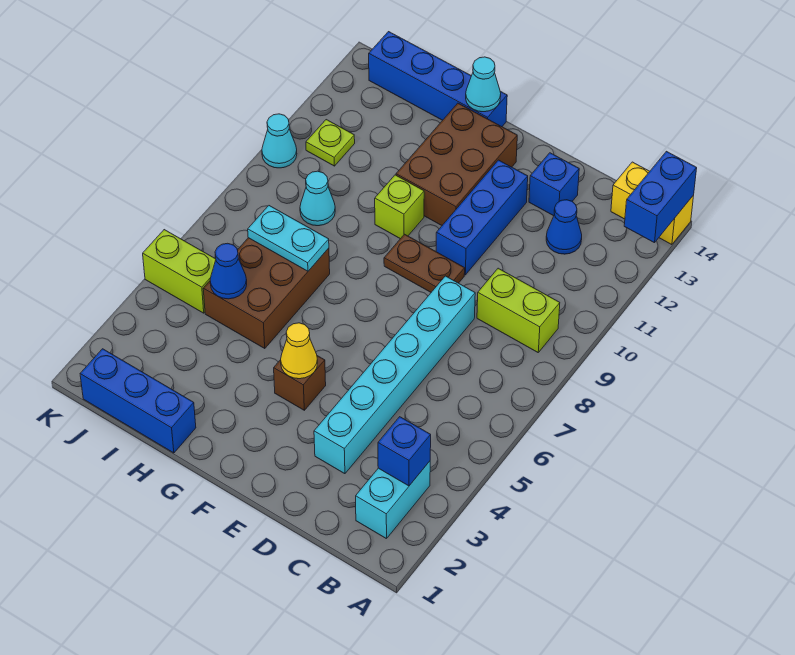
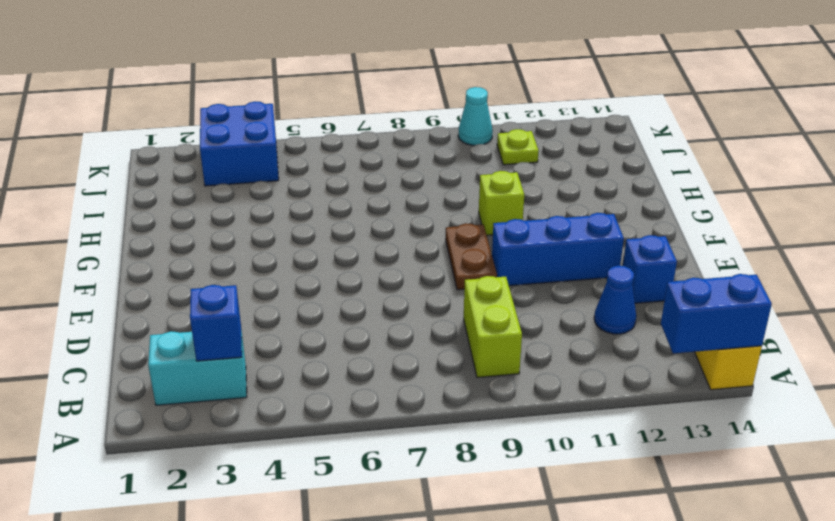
blue 2x2 brick [200,101,279,186] -> none
none -> cyan 1x6 brick [314,276,475,474]
none -> brown 1x1 brick [274,356,326,410]
none -> brown 2x3 brick [396,103,517,225]

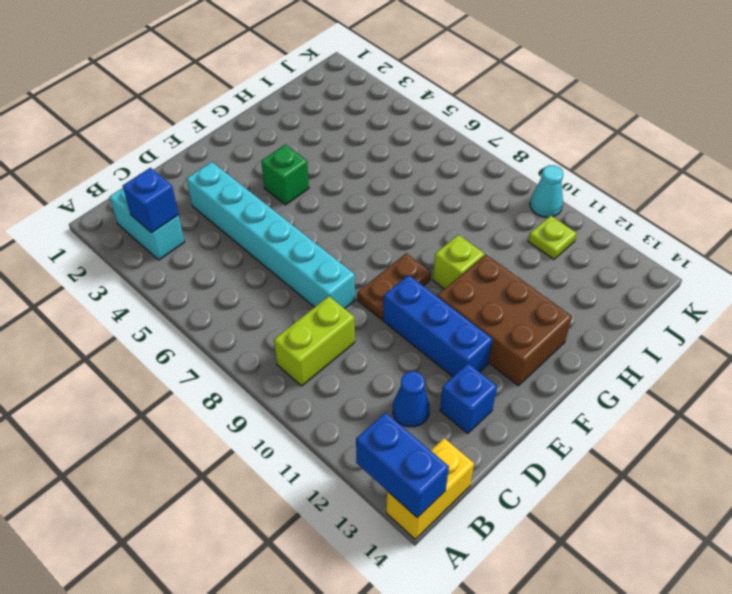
green 1x1 brick [261,145,309,205] -> brown 1x1 brick [274,356,326,410]
none -> blue 1x4 brick [369,32,507,127]
none -> blue 1x3 brick [80,349,196,453]
none -> brown 2x3 brick [203,238,330,348]

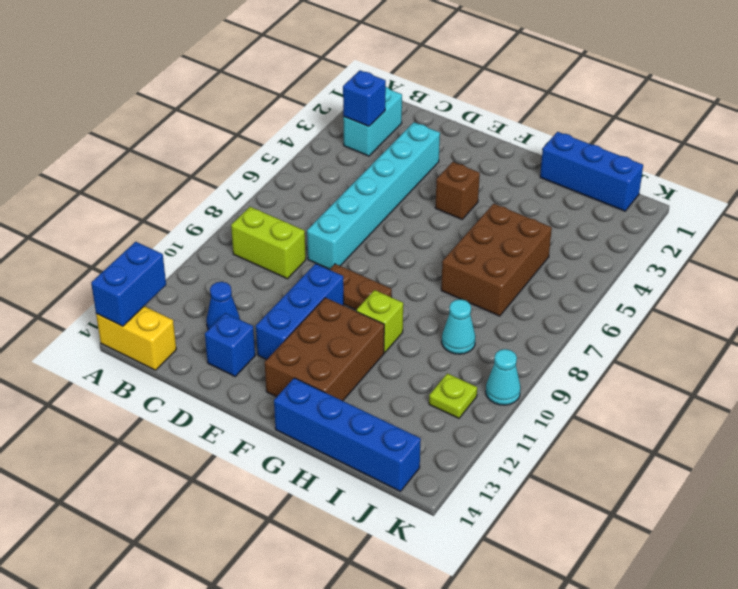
none -> lime 1x2 brick [143,230,216,313]
none -> yellow 1x1 cone [281,323,318,379]
none -> cyan 1x1 cone [466,57,501,112]

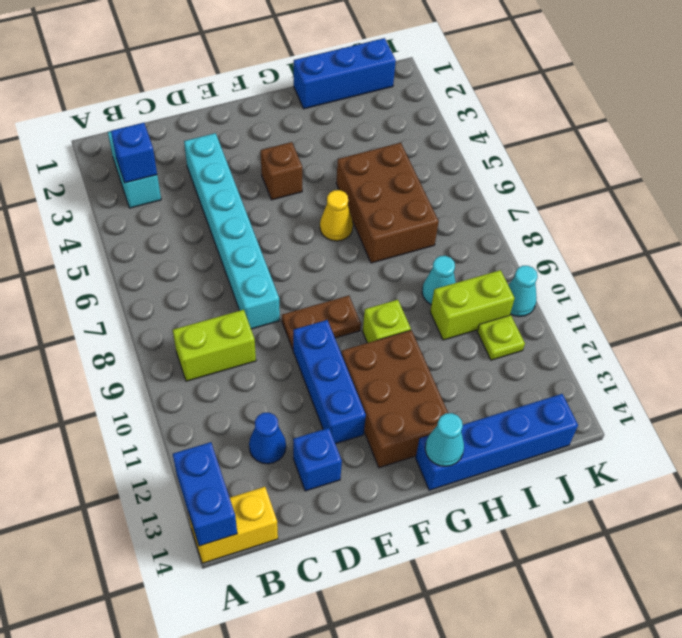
yellow 1x1 cone [320,190,353,241] -> yellow 1x1 cone moved to [281,323,318,379]
lime 1x2 brick [430,270,515,340] -> lime 1x2 brick moved to [143,230,216,313]
none -> cyan 1x2 plate [248,206,329,271]
none -> blue 1x1 cone [210,243,247,299]

